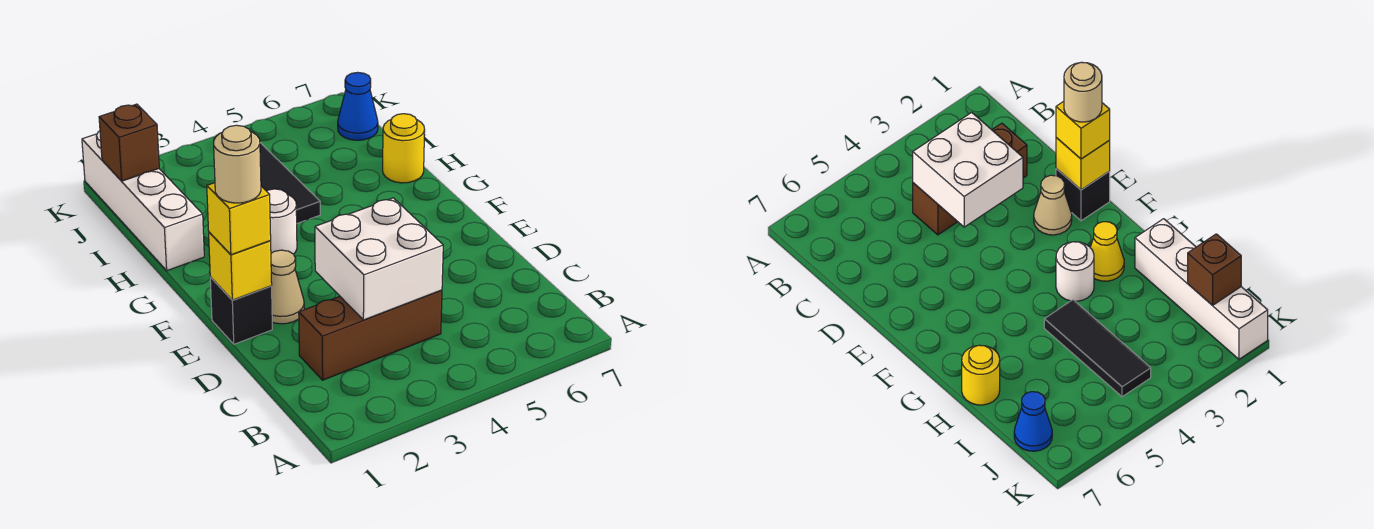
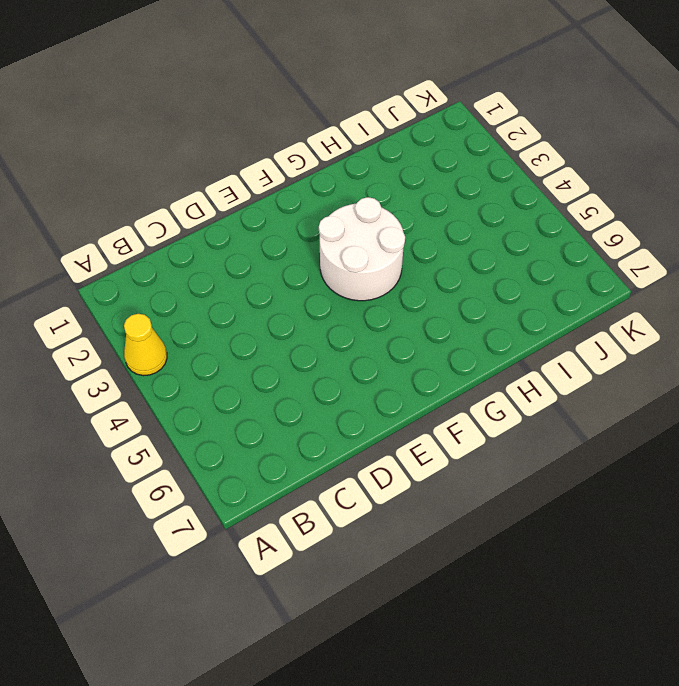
yellow 1x1 cone [124,314,167,376] -> yellow 1x1 cone moved to [1090,222,1124,281]
white 2x2 round brick [319,197,405,301] -> white 1x1 round brick [267,189,297,254]
none -> brown 1x3 brick [299,290,442,380]
none -> black 1x1 brick [210,277,272,344]
none -> tan 1x1 cone [271,250,304,324]

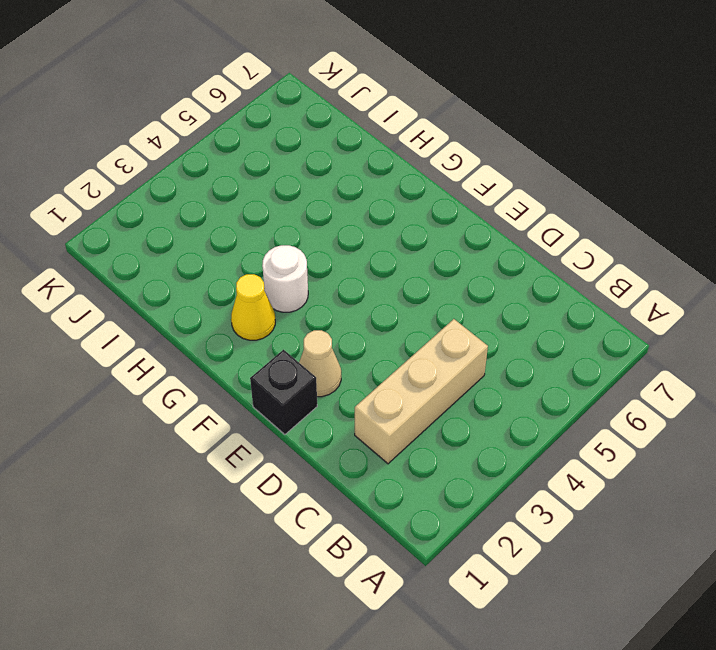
tan 1x3 brick [355,319,488,464] -> brown 1x3 brick [299,290,442,380]
none -> white 1x4 brick [82,131,204,271]
none -> black 1x3 tile [260,143,320,223]
none -> yellow 1x1 round brick [383,114,425,183]

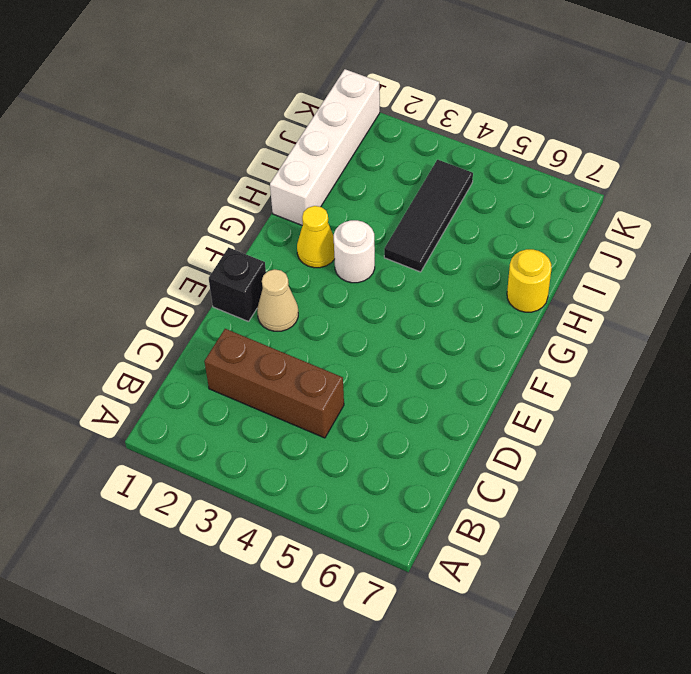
none -> blue 1x1 cone [338,72,378,140]
none -> white 2x2 brick [315,198,443,320]
none -> yellow 1x1 brick [209,232,272,300]

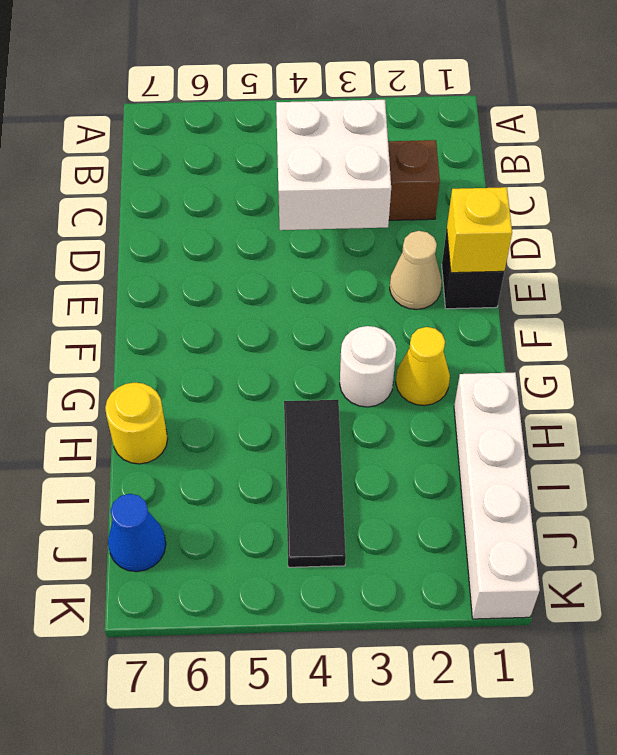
none -> brown 1x1 brick [99,104,159,181]
none -> yellow 1x1 brick [207,183,271,255]
none -> tan 1x1 round brick [214,125,261,203]

